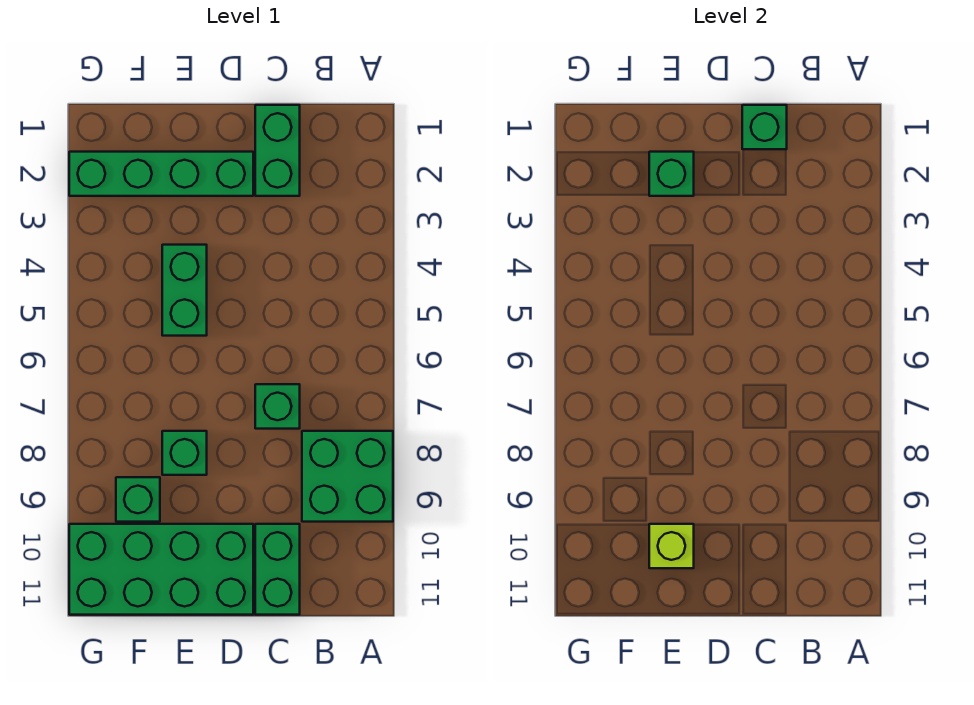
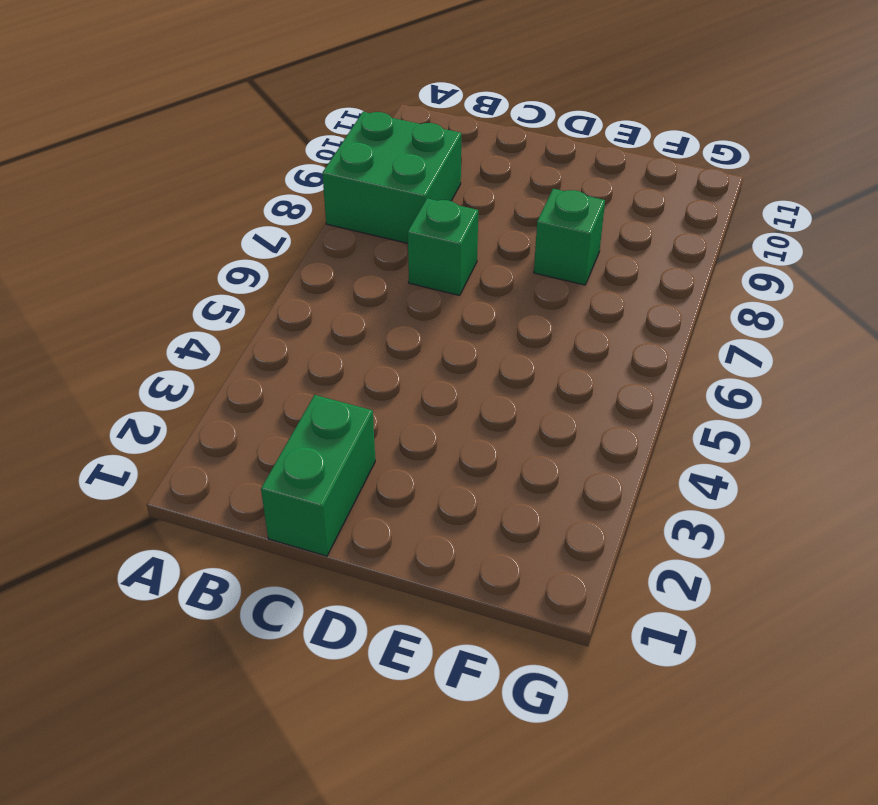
none -> green 1x2 brick [255,524,300,615]
none -> green 1x4 brick [69,152,253,196]
none -> green 2x4 brick [69,524,253,615]

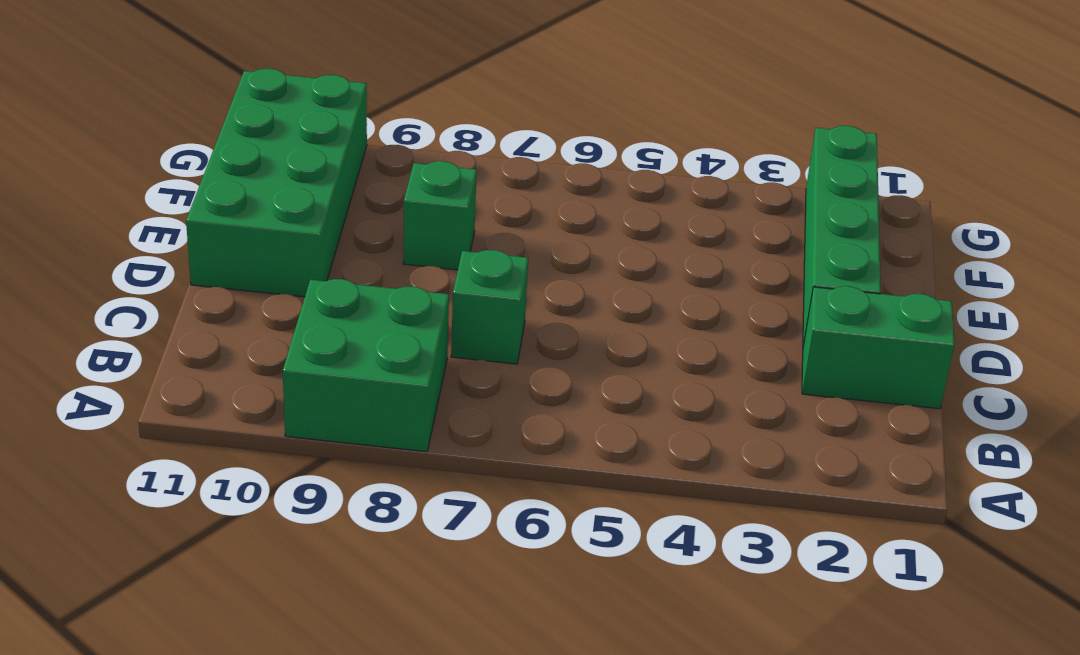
none -> green 1x2 brick [255,524,300,615]
none -> green 1x2 brick [162,245,207,336]
none -> green 1x1 brick [116,477,160,522]

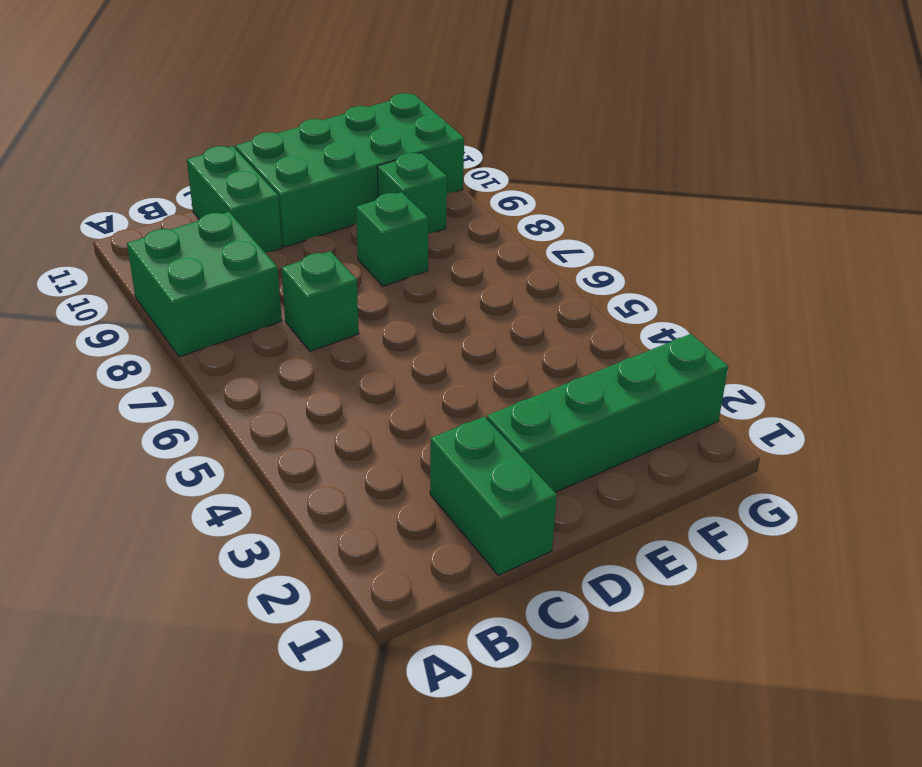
none -> green 1x2 brick [162,245,207,336]
none -> green 1x1 brick [742,105,787,149]
none -> green 1x1 brick [649,152,694,196]

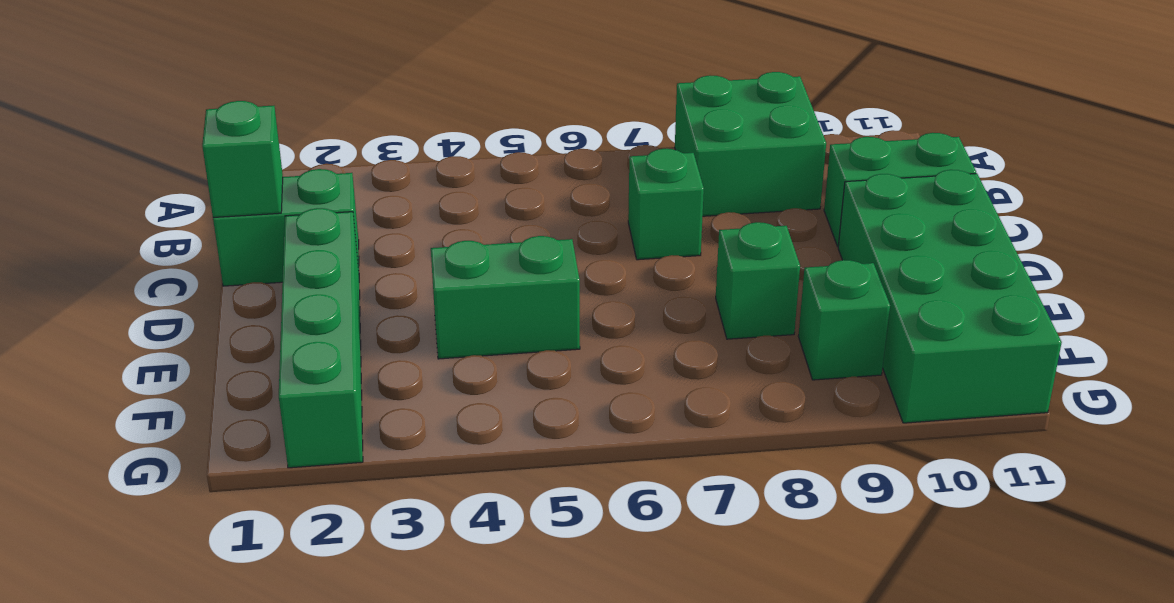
none -> green 1x1 brick [649,152,694,196]
none -> lime 1x1 brick [649,524,694,568]

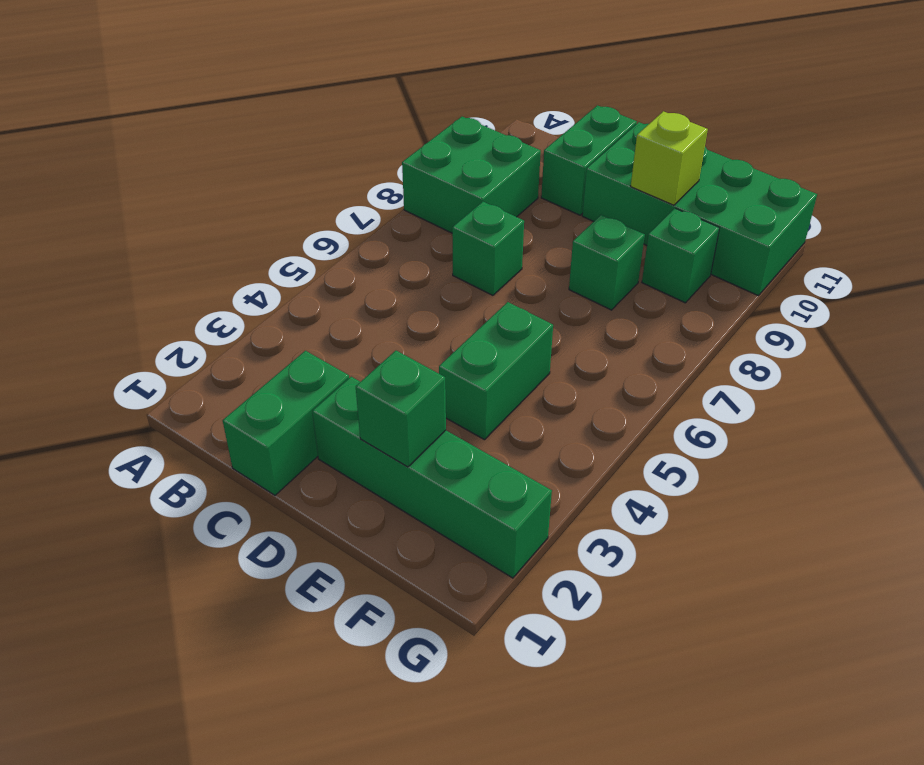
none -> green 1x1 brick [742,105,787,149]

